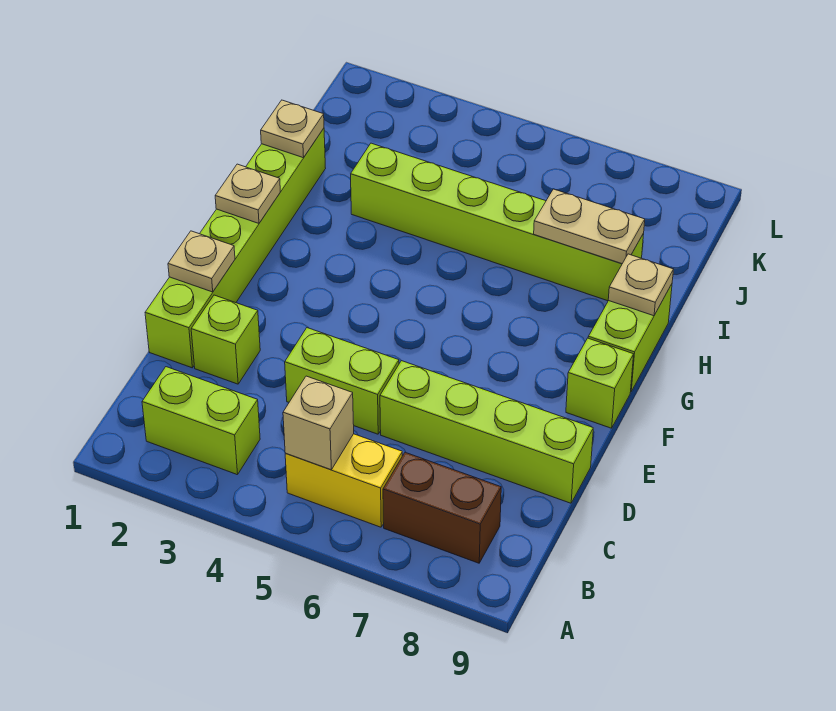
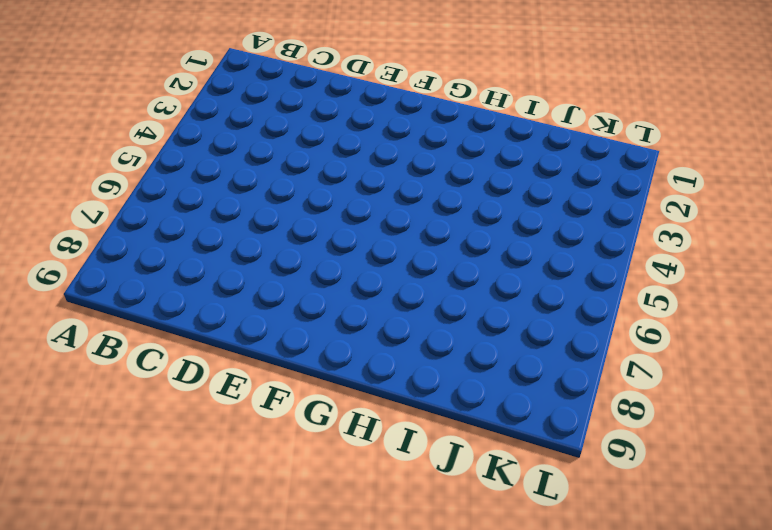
none -> lime 1x2 brick [142,367,260,475]
none -> yellow 1x2 brick [285,434,402,527]
none -> brown 1x2 brick [383,452,501,563]

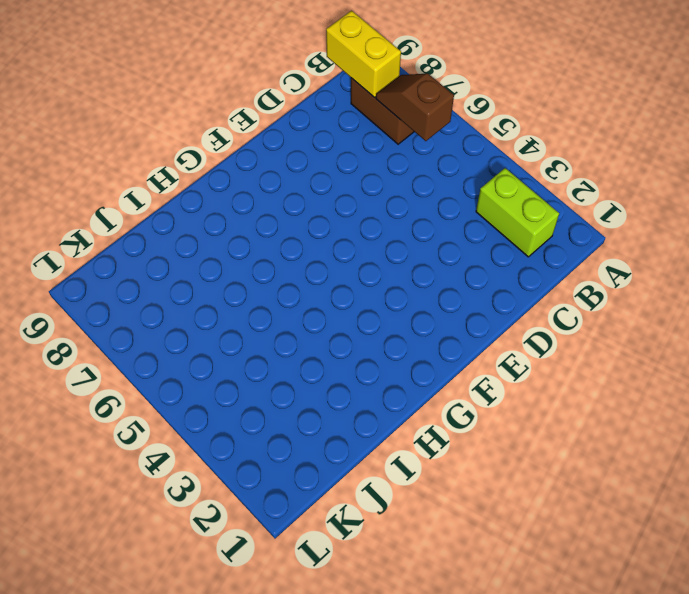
brown 1x2 slope [376,74,454,141] -> none
yellow 1x2 brick [326,11,401,98] -> yellow 1x2 brick moved to [285,434,402,527]
none -> lime 1x6 brick [145,128,326,368]
none -> lime 1x1 brick [191,295,260,384]
none -> lime 1x2 brick [285,328,399,434]

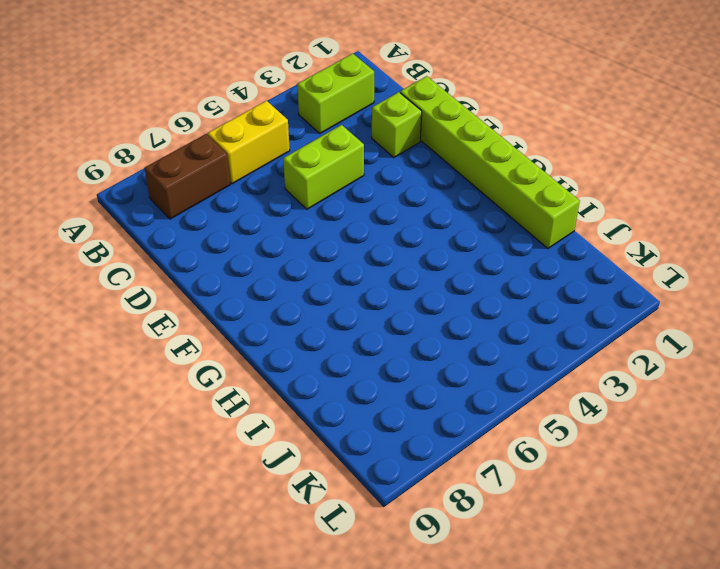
none -> lime 1x4 brick [380,361,593,503]
none -> lime 1x1 brick [566,338,634,428]
none -> lime 1x2 brick [588,284,672,391]

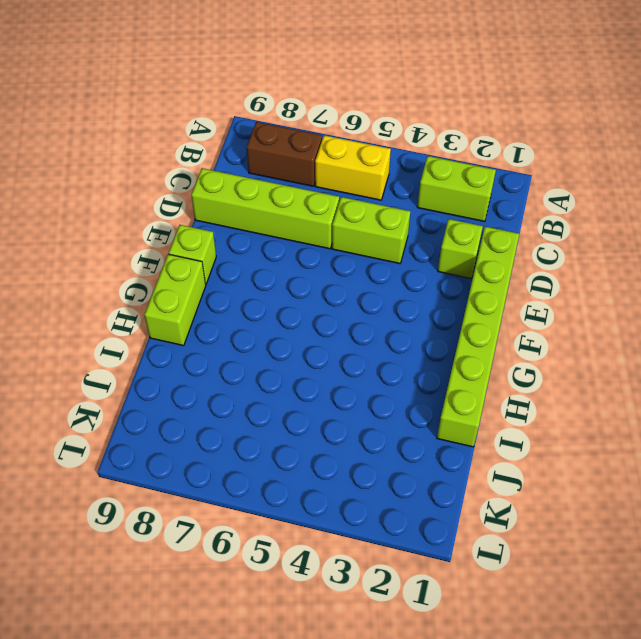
none -> lime 1x6 brick [351,143,644,301]
none -> tan 1x1 brick [283,376,354,470]
none -> tan 1x1 plate [168,231,235,292]

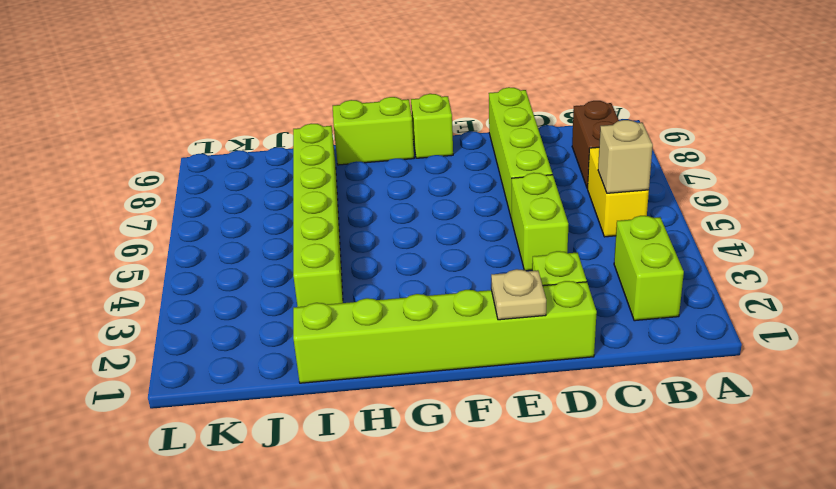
none -> tan 1x1 plate [215,164,280,223]
none -> tan 1x1 plate [608,254,674,316]
none -> tan 1x1 plate [261,100,324,158]

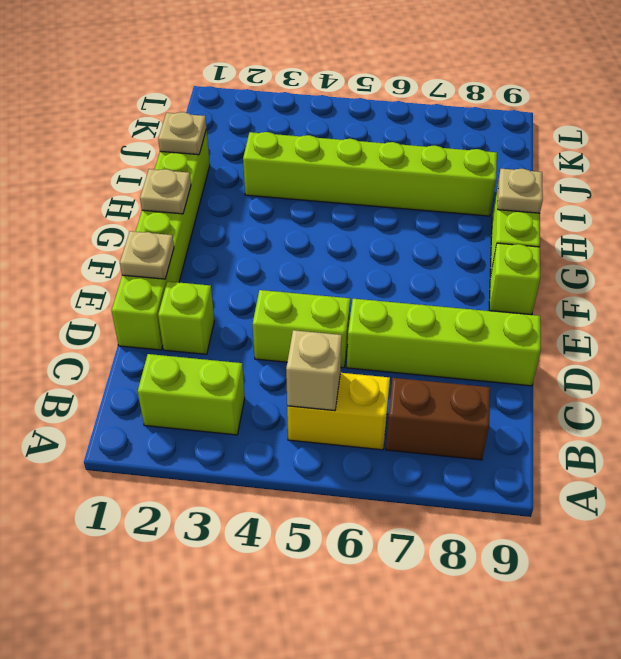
none -> tan 1x2 plate [534,189,645,264]

